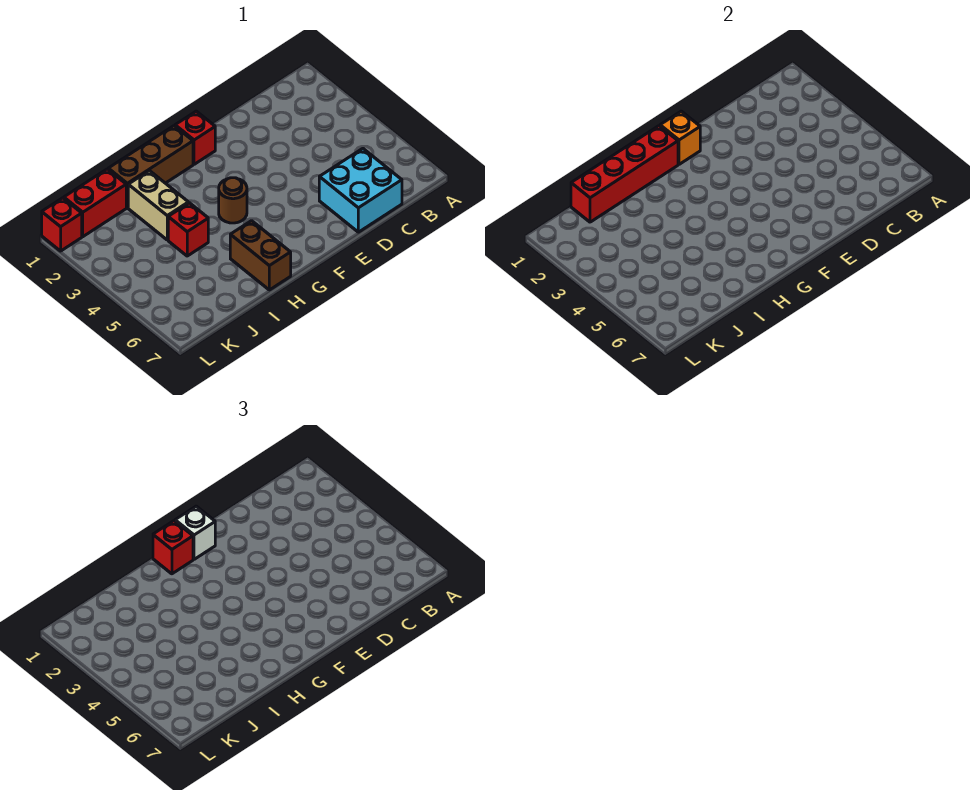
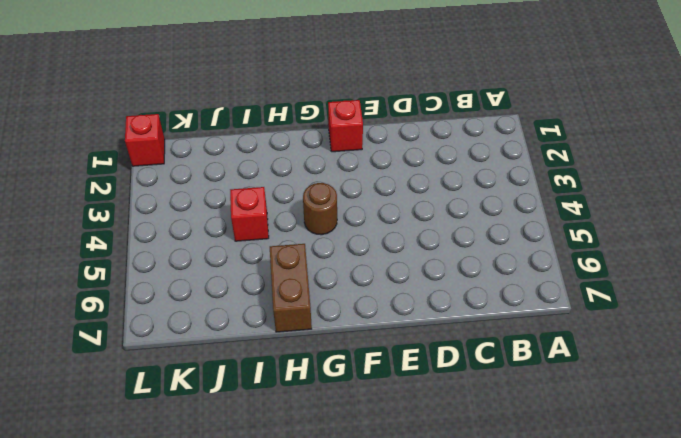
none -> cyan 2x2 brick [319,149,402,232]
none -> brown 1x3 brick [108,126,193,208]
none -> tan 1x2 brick [128,171,188,240]

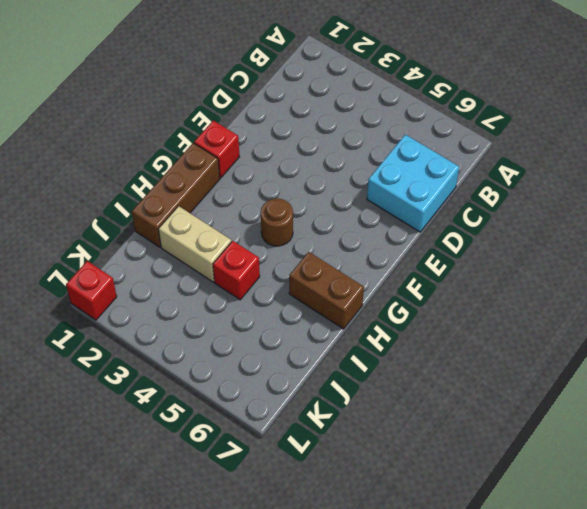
none -> red 1x2 brick [64,169,126,237]
none -> orange 1x1 brick [660,111,700,164]
none -> red 1x4 brick [571,126,678,222]

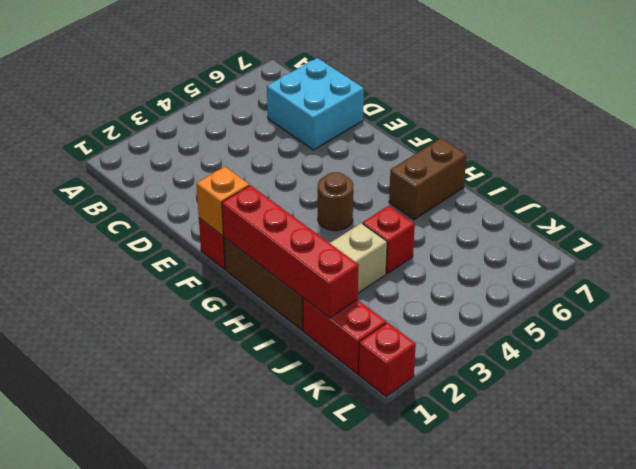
none -> white 1x1 brick [175,506,215,559]
none -> red 1x1 brick [153,521,193,574]

